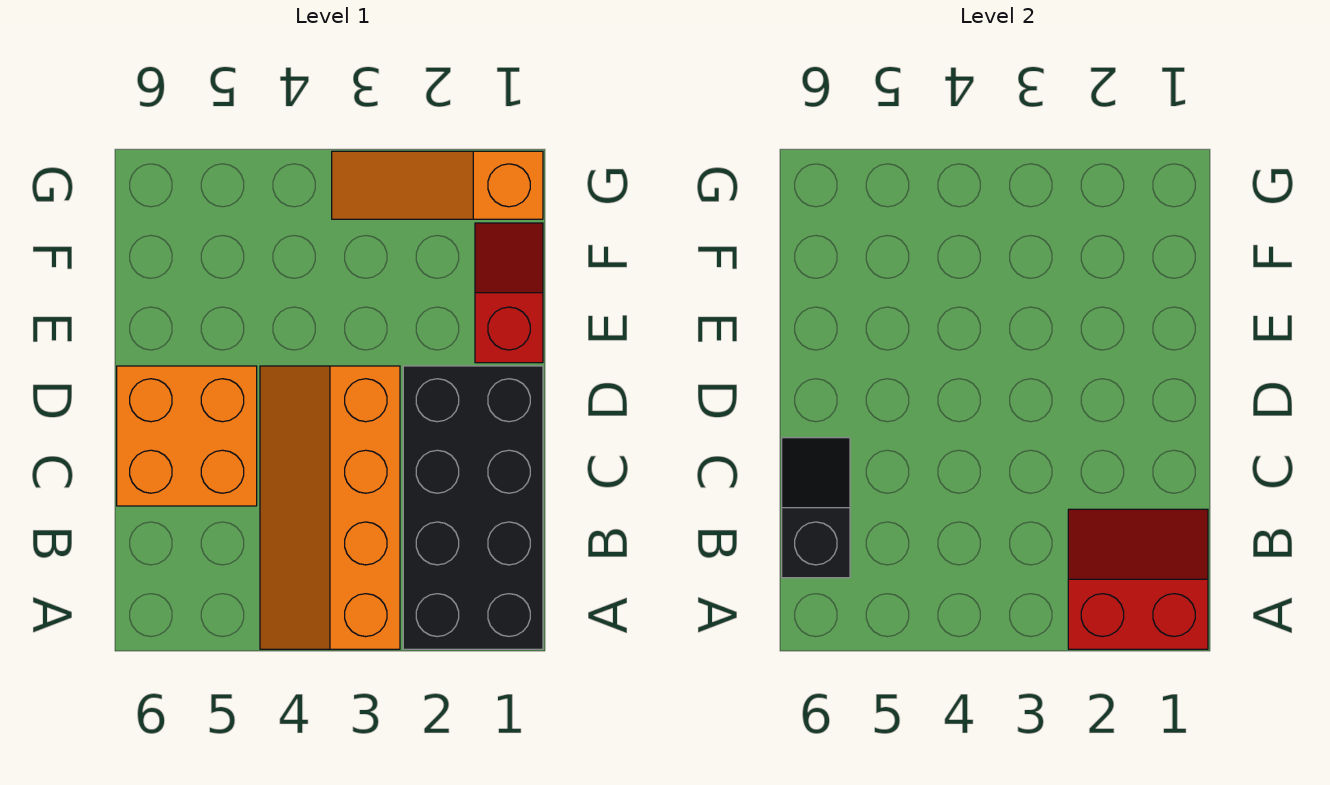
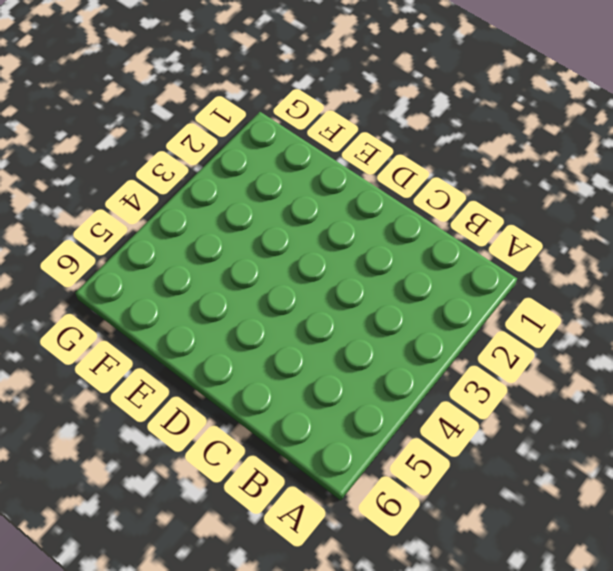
none -> black 2x4 brick [403,366,543,649]
none -> orange 2x4 slope [260,366,400,649]

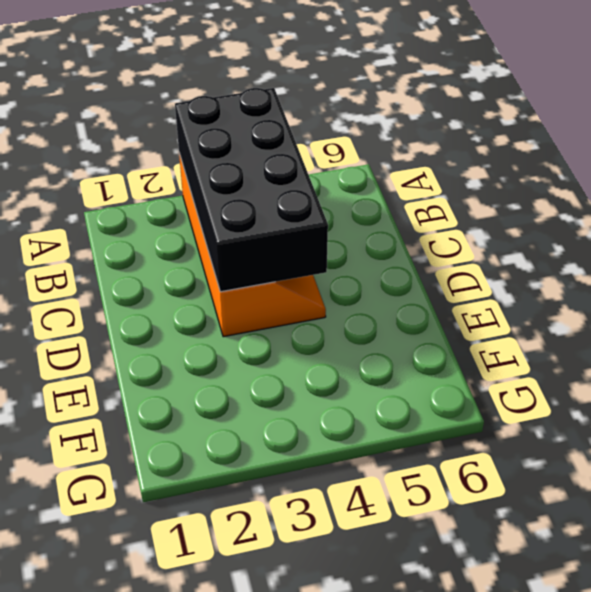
black 2x4 brick [175,88,328,292] -> black 2x4 brick moved to [403,366,543,649]
none -> orange 2x2 brick [117,366,257,506]
none -> red 1x2 slope [475,223,543,363]

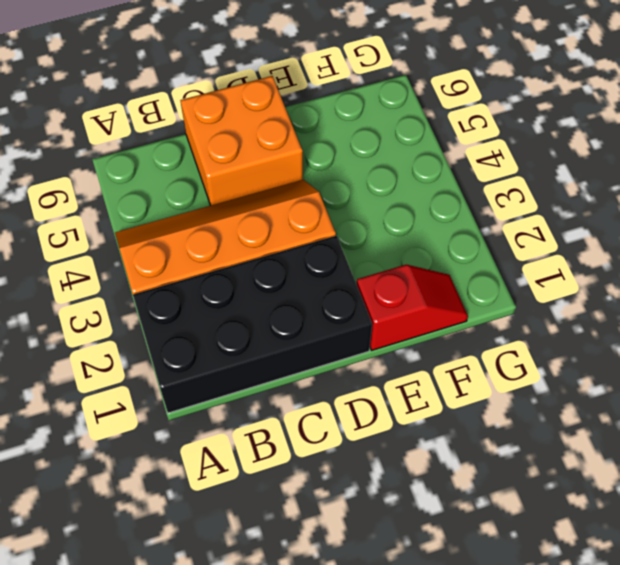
none -> orange 1x3 slope [332,151,543,219]
none -> red 2x2 slope [1068,509,1208,649]

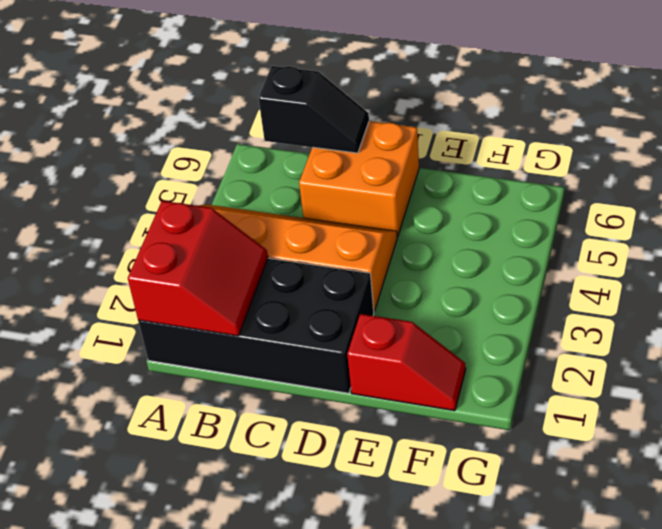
none -> orange 1x3 slope [332,151,543,219]

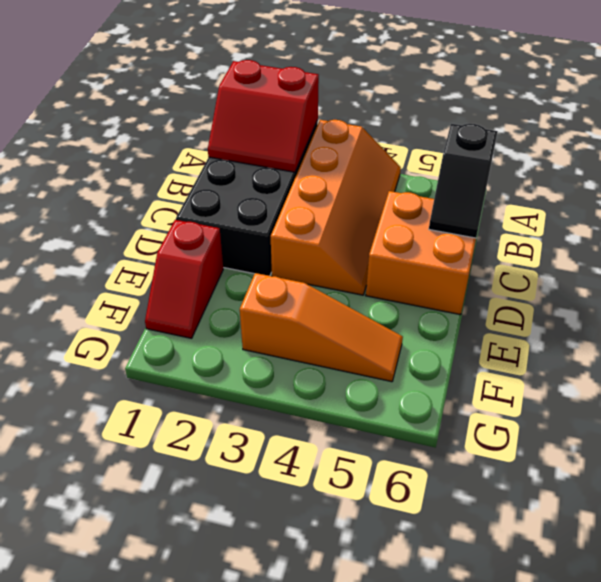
orange 1x3 slope [240,273,403,382] -> orange 1x3 slope moved to [332,151,543,219]

